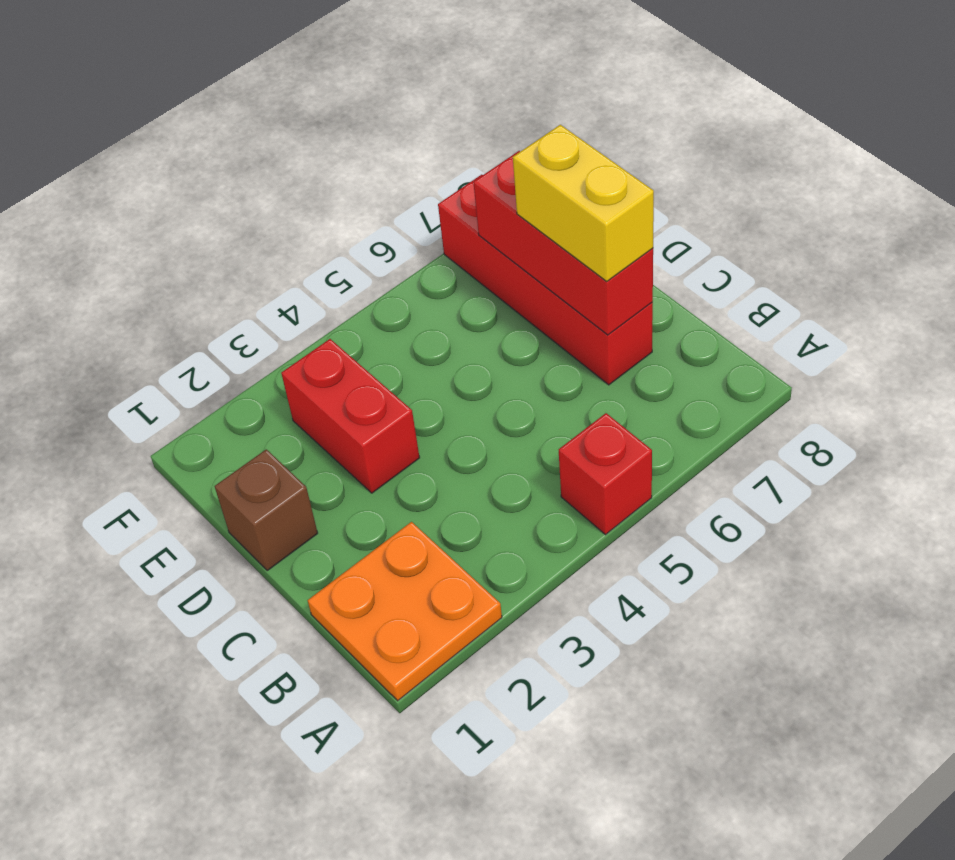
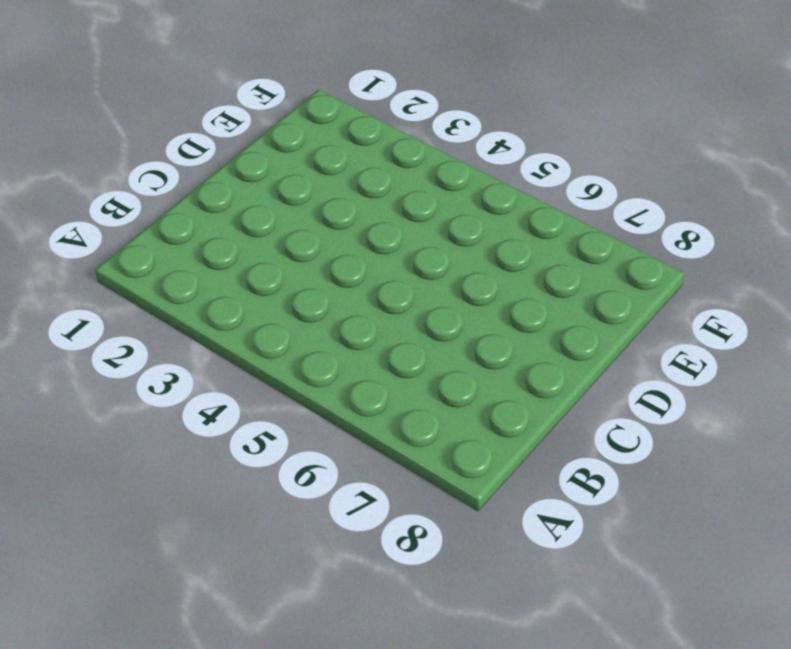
none -> orange 2x2 plate [308,522,502,701]
none -> red 1x1 brick [559,413,652,535]

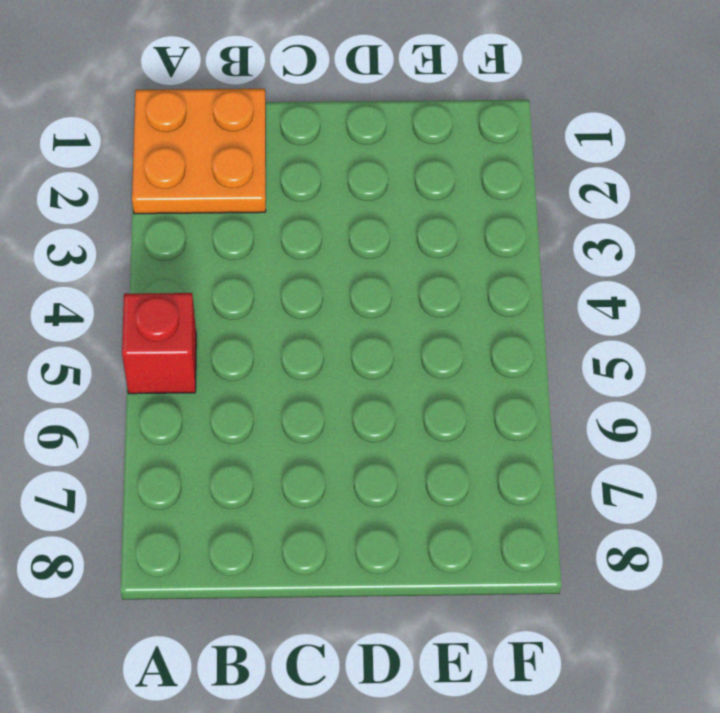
none -> red 1x4 brick [438,175,653,385]
none -> brown 1x1 brick [215,449,318,570]

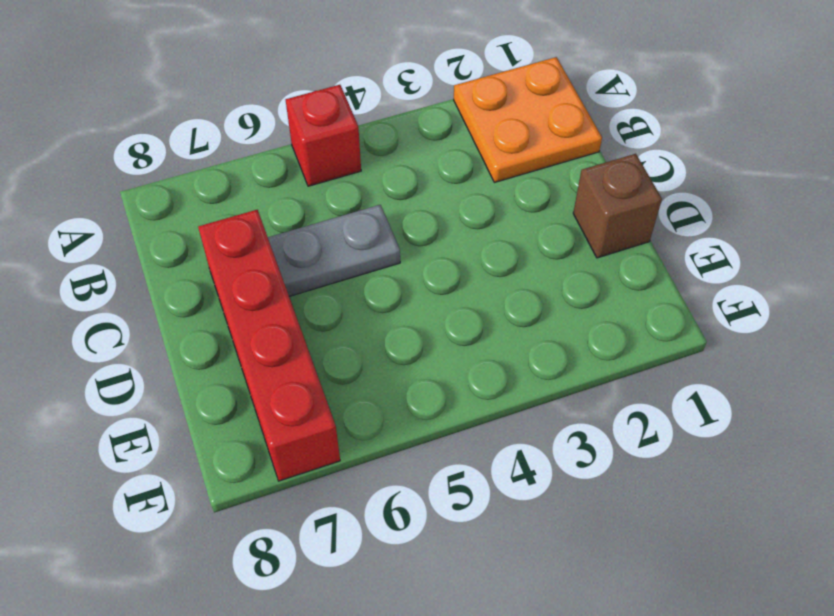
grey 1x2 plate [268,205,400,296] -> none
none -> red 1x2 brick [281,339,420,493]
none -> red 1x3 brick [473,151,653,335]

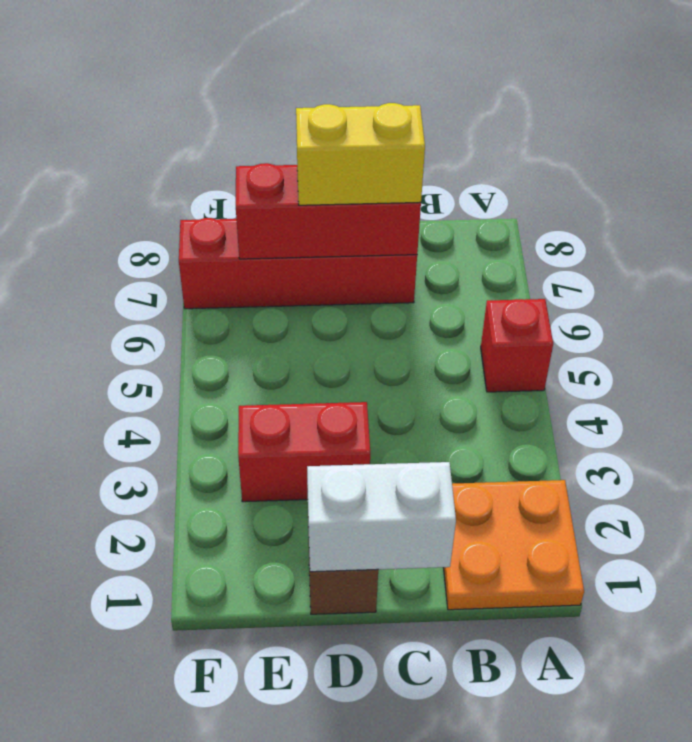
white 1x2 brick [307,462,456,572] -> none

